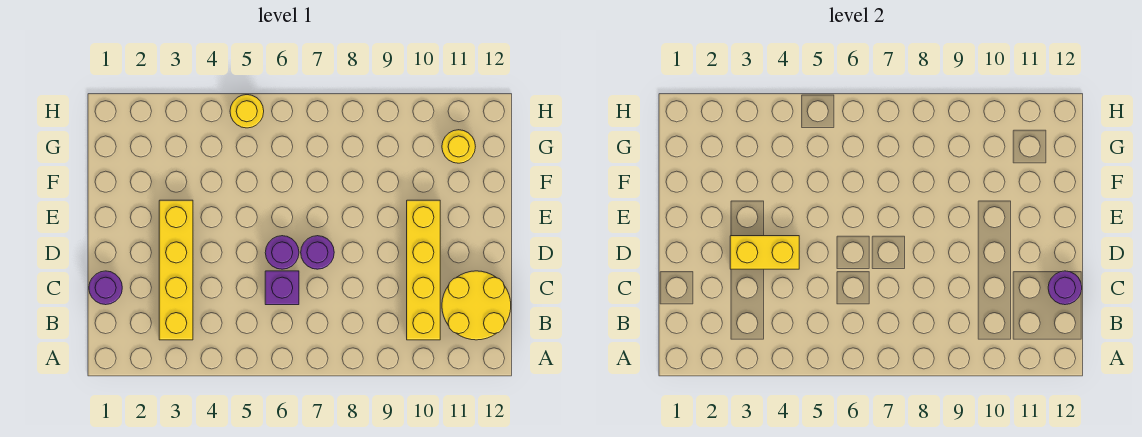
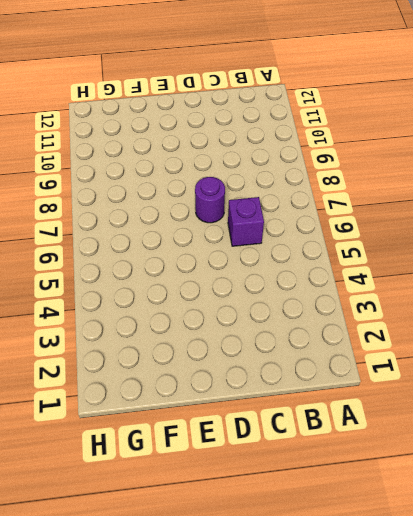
none -> yellow 1x4 brick [159,200,193,340]
none -> yellow 1x4 brick [407,200,440,340]

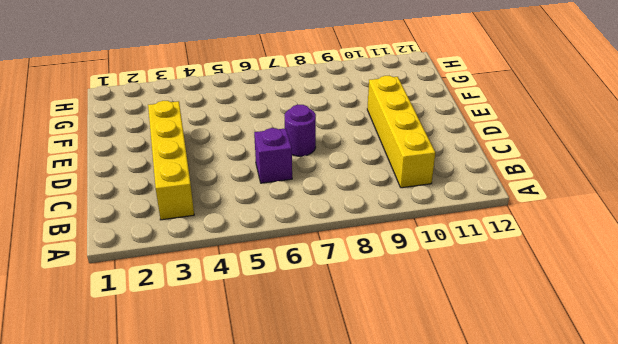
none -> yellow 2x2 round brick [442,271,511,340]
none -> purple 1x1 round brick [89,271,122,305]

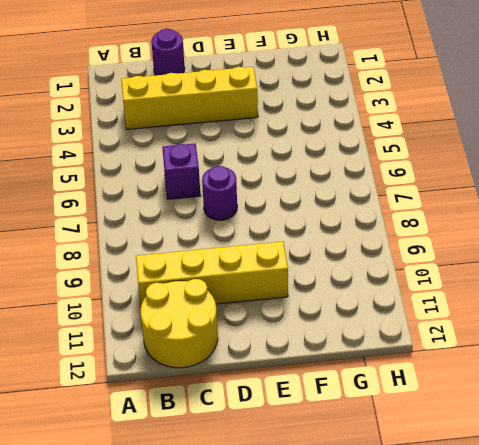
none -> purple 1x1 round brick [265,236,299,269]
none -> yellow 1x1 round brick [442,130,475,163]

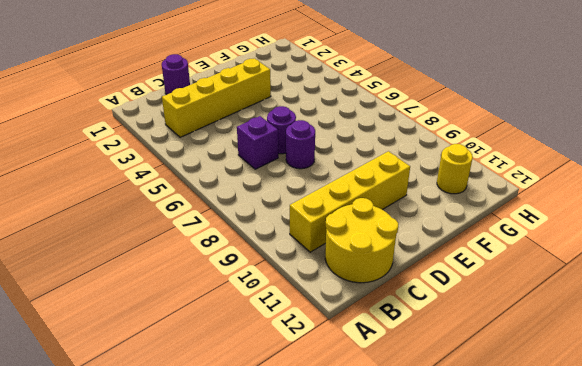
none -> yellow 1x1 round brick [230,95,264,128]
none -> purple 1x1 round brick [1048,271,1082,305]

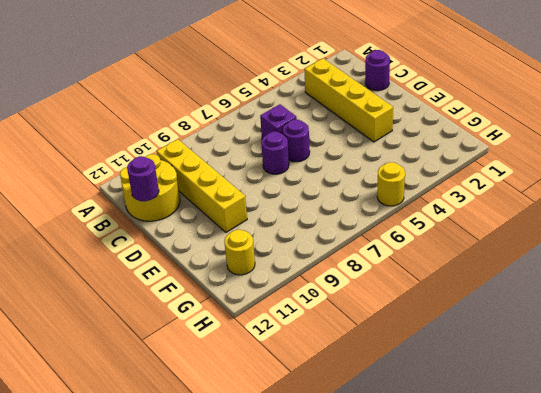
none -> yellow 1x2 brick [730,236,799,269]

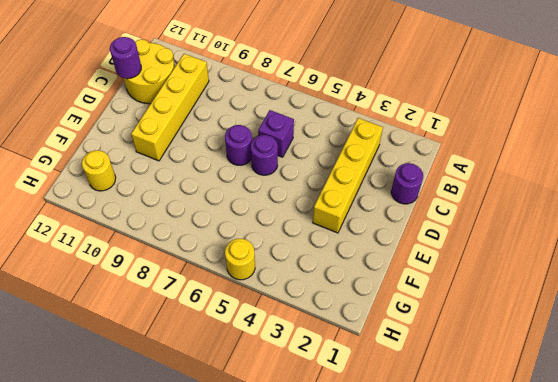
none -> yellow 1x2 brick [730,236,799,269]

